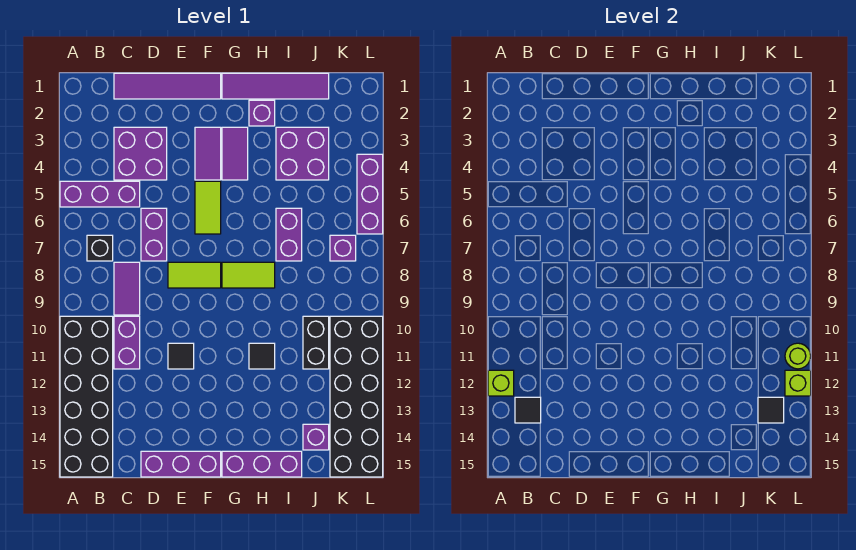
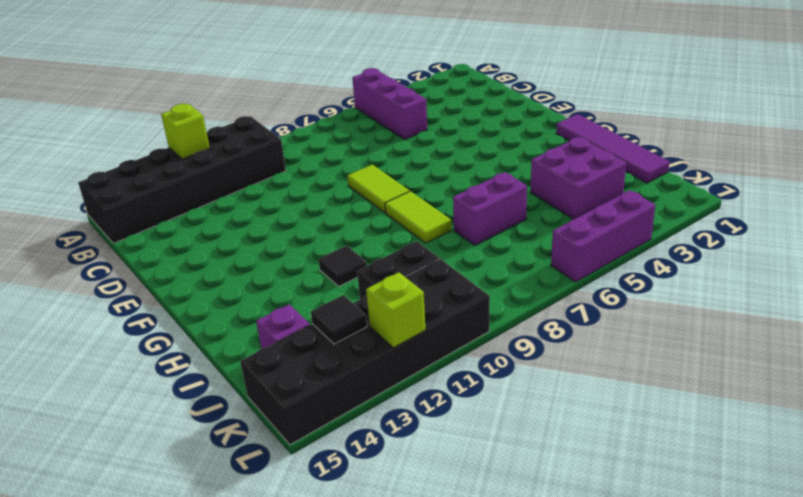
none -> black 1x1 brick [87,235,113,261]
none -> purple 1x4 tile [114,73,221,99]
none -> purple 2x2 brick [114,127,167,180]
none -> purple 1x2 tile [114,262,140,315]

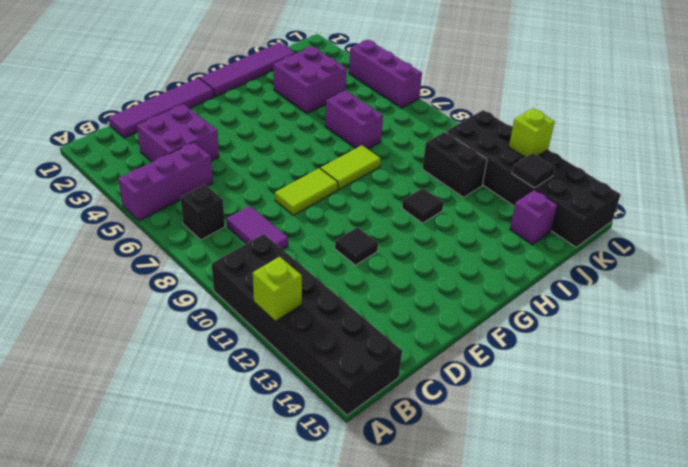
none -> purple 1x2 brick [114,316,140,369]
none -> purple 1x2 brick [141,208,167,261]
none -> purple 1x3 brick [141,451,221,477]
none -> purple 1x2 tile [195,127,221,180]

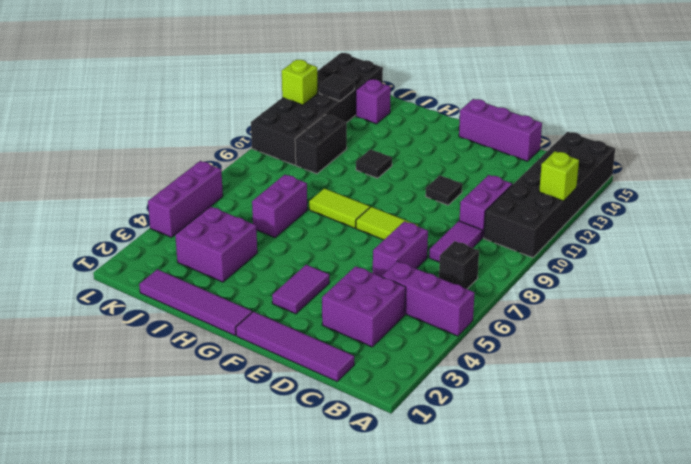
none -> lime 1x2 tile [195,181,221,234]
none -> purple 1x2 tile [222,127,248,180]
none -> purple 1x3 brick [222,451,302,477]
none -> purple 1x1 brick [249,100,275,126]

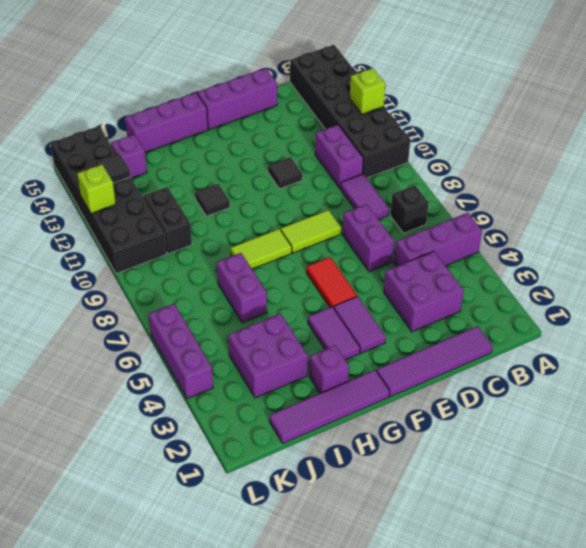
red 1x2 tile [306,257,357,308] -> lime 1x2 tile [195,181,221,234]
none -> purple 1x1 brick [330,235,356,261]
none -> black 1x1 tile [515,397,541,423]
none -> lime 1x1 round brick [785,343,811,369]

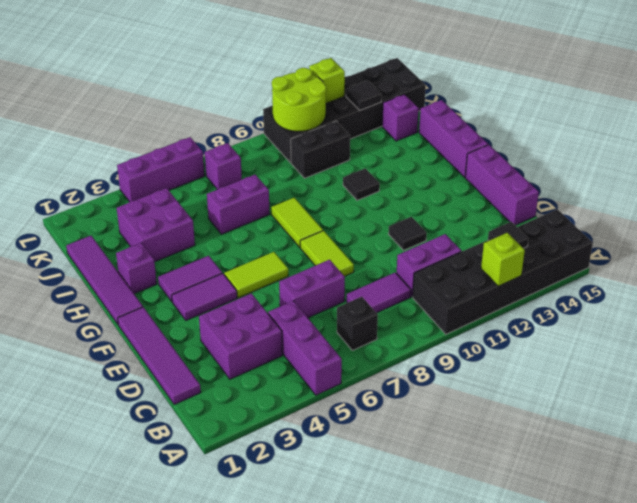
lime 2x2 round brick [272,68,326,131] -> lime 1x1 round brick [785,343,811,369]

